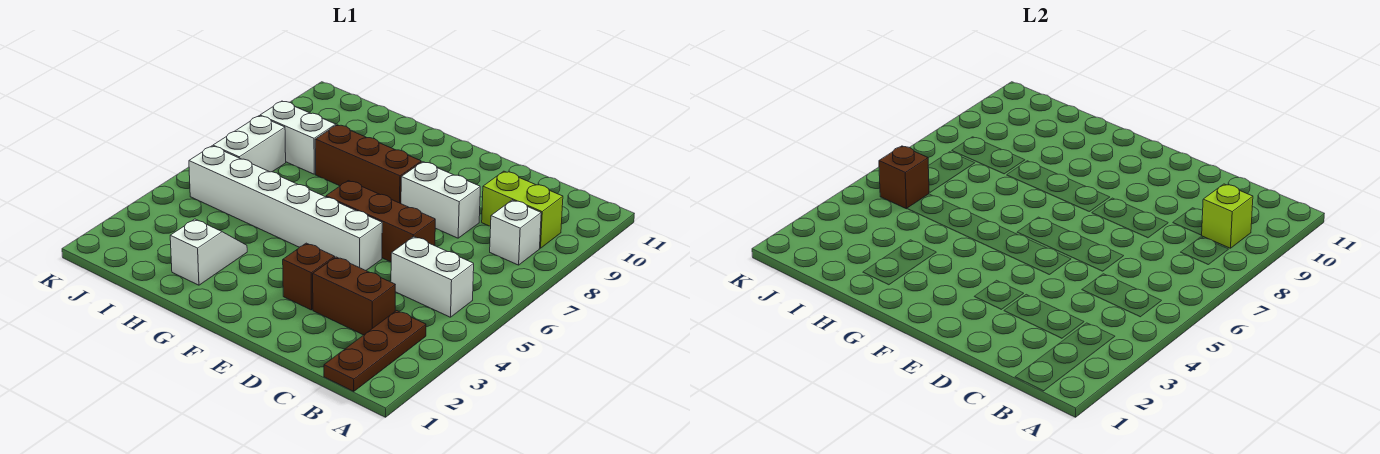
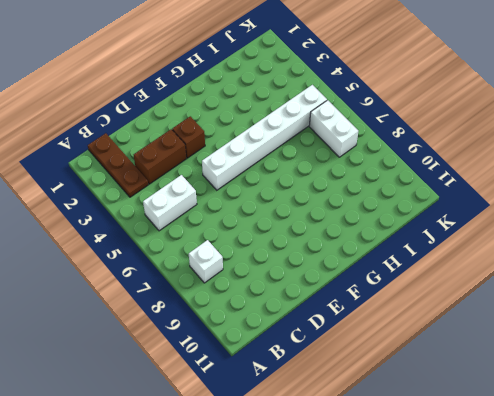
none -> lime 1x2 brick [482,171,563,248]
none -> brown 1x3 brick [326,181,435,262]
none -> white 1x2 brick [401,162,480,238]

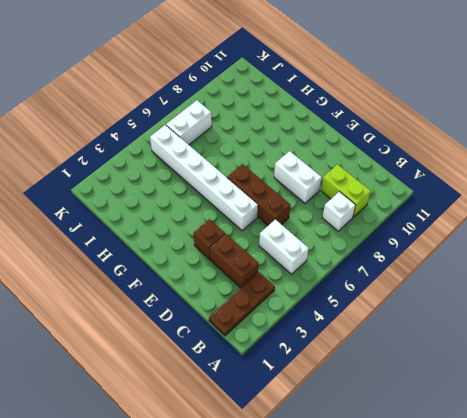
none -> brown 1x3 brick [315,125,421,204]
none -> white 1x2 slope [170,219,247,285]
none -> white 1x2 brick [260,101,336,174]

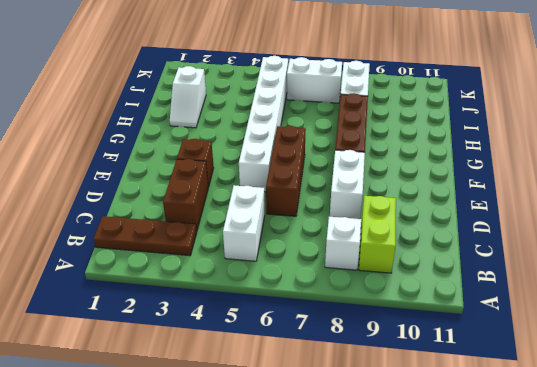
white 1x2 slope [170,66,206,128] -> white 1x2 slope turned to [170,219,247,285]
none -> lime 1x1 brick [1202,184,1253,248]
none -> brown 1x1 brick [879,146,929,209]

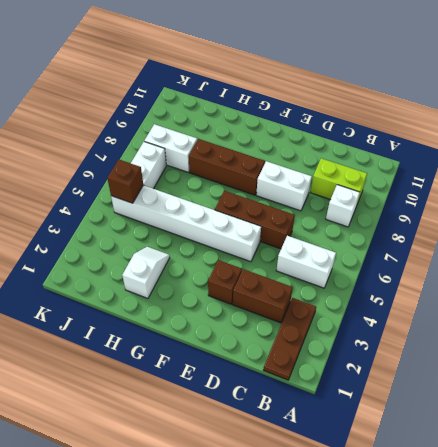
none -> lime 1x1 brick [1202,184,1253,248]

